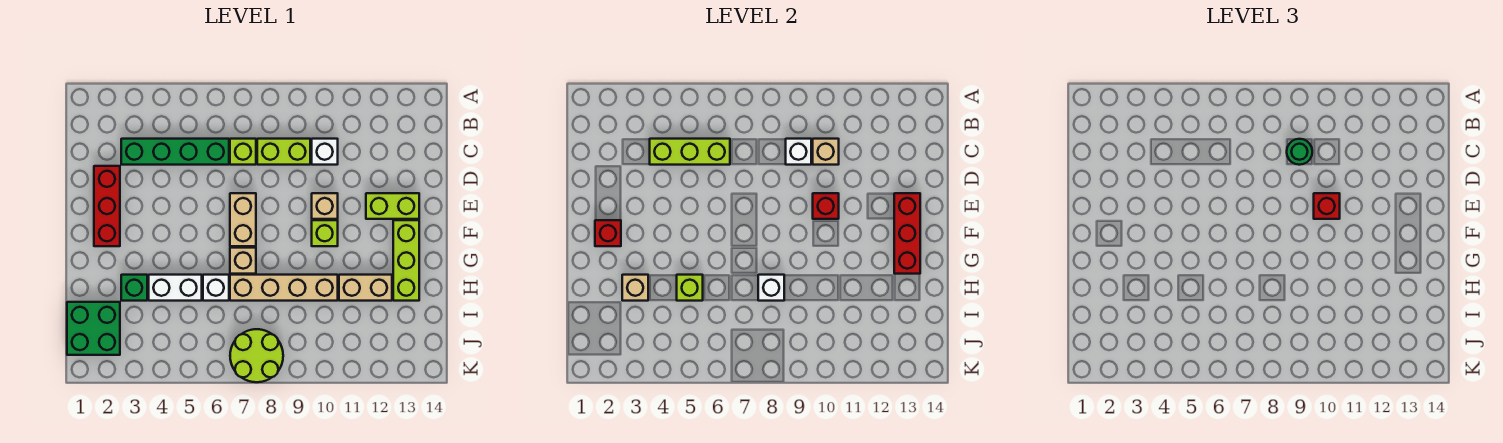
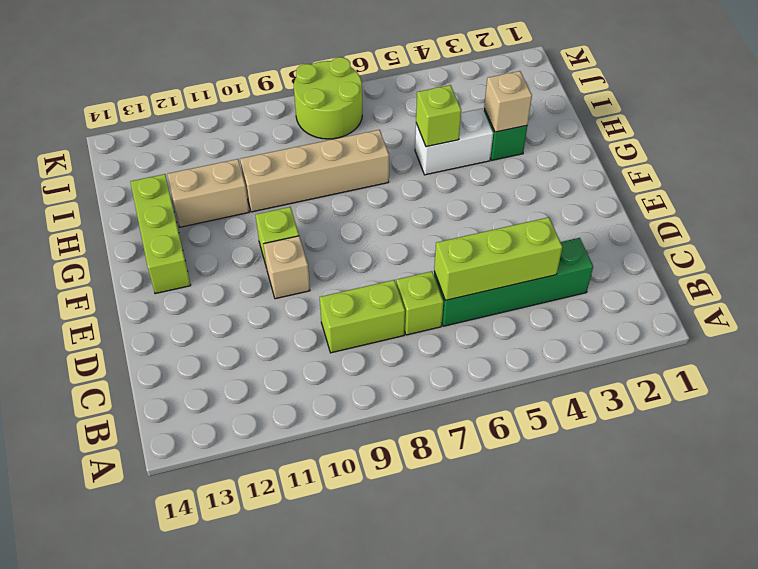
none -> white 1x1 brick [312,139,338,165]
none -> red 1x3 brick [94,166,120,246]
none -> tan 1x2 brick [230,193,256,246]

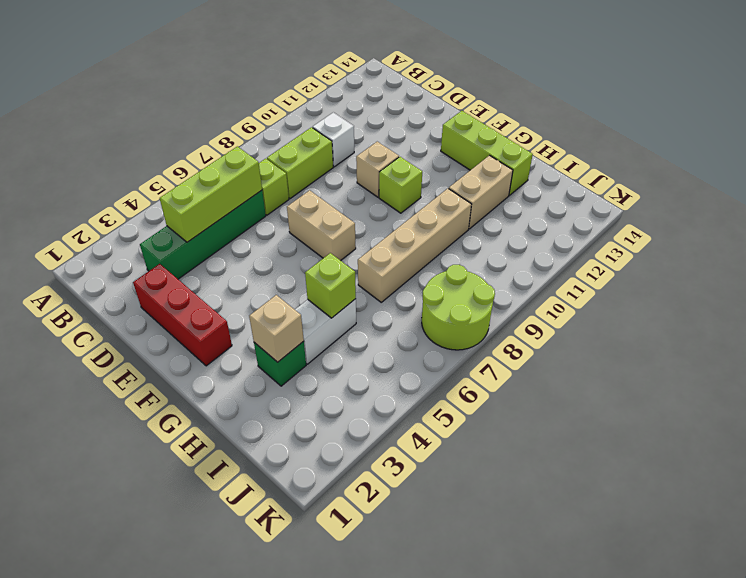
none -> lime 1x2 brick [366,193,419,219]
none -> tan 1x1 brick [230,248,256,274]
none -> white 1x1 brick [203,275,229,301]

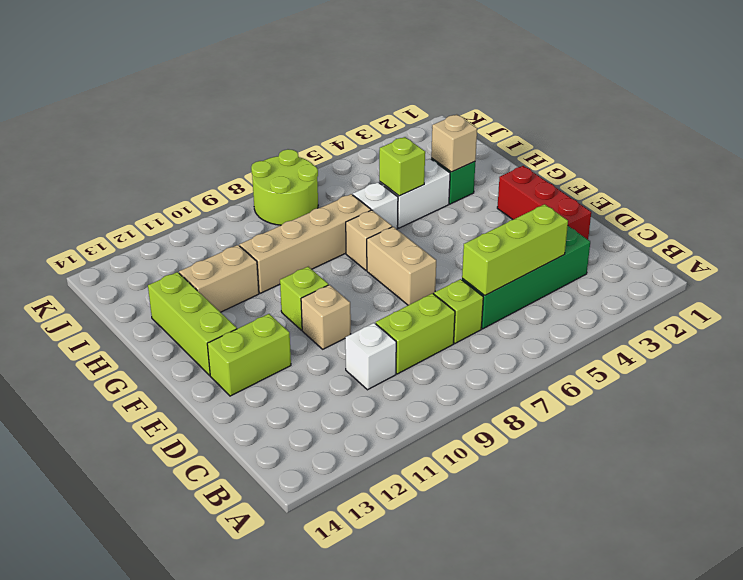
none -> green 2x2 brick [67,302,120,355]
none -> white 1x1 brick [786,139,811,165]
none -> tan 1x1 brick [813,139,839,165]

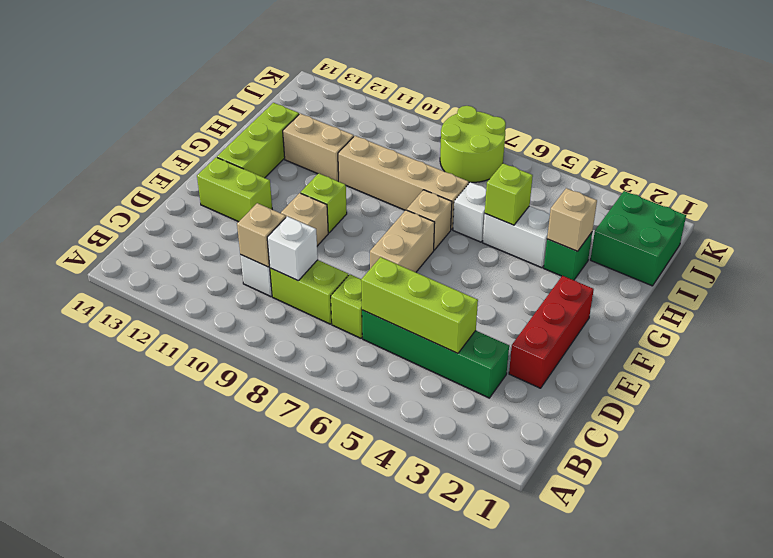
none -> red 1x1 brick [813,193,839,219]
none -> red 1x3 brick [894,193,920,274]
none -> red 1x1 brick [595,220,621,246]

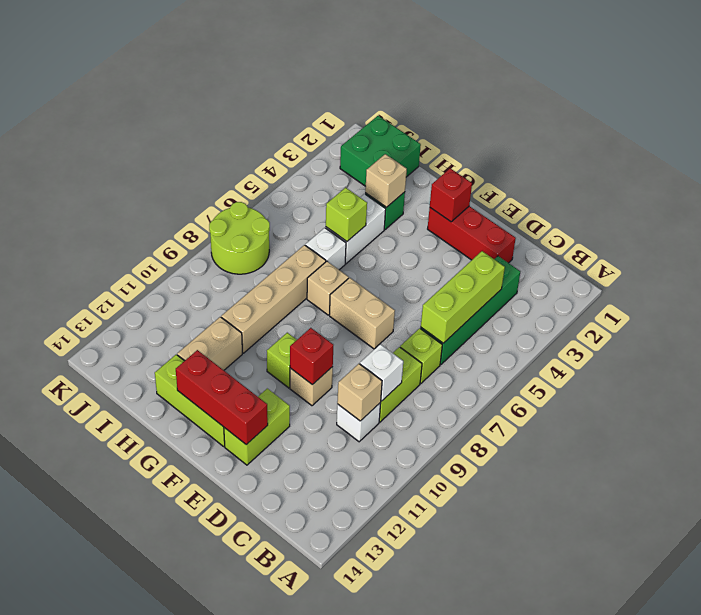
none -> white 1x1 brick [758,275,784,301]
none -> green 1x1 round brick [1287,139,1312,165]
none -> red 1x1 brick [1314,193,1340,219]

